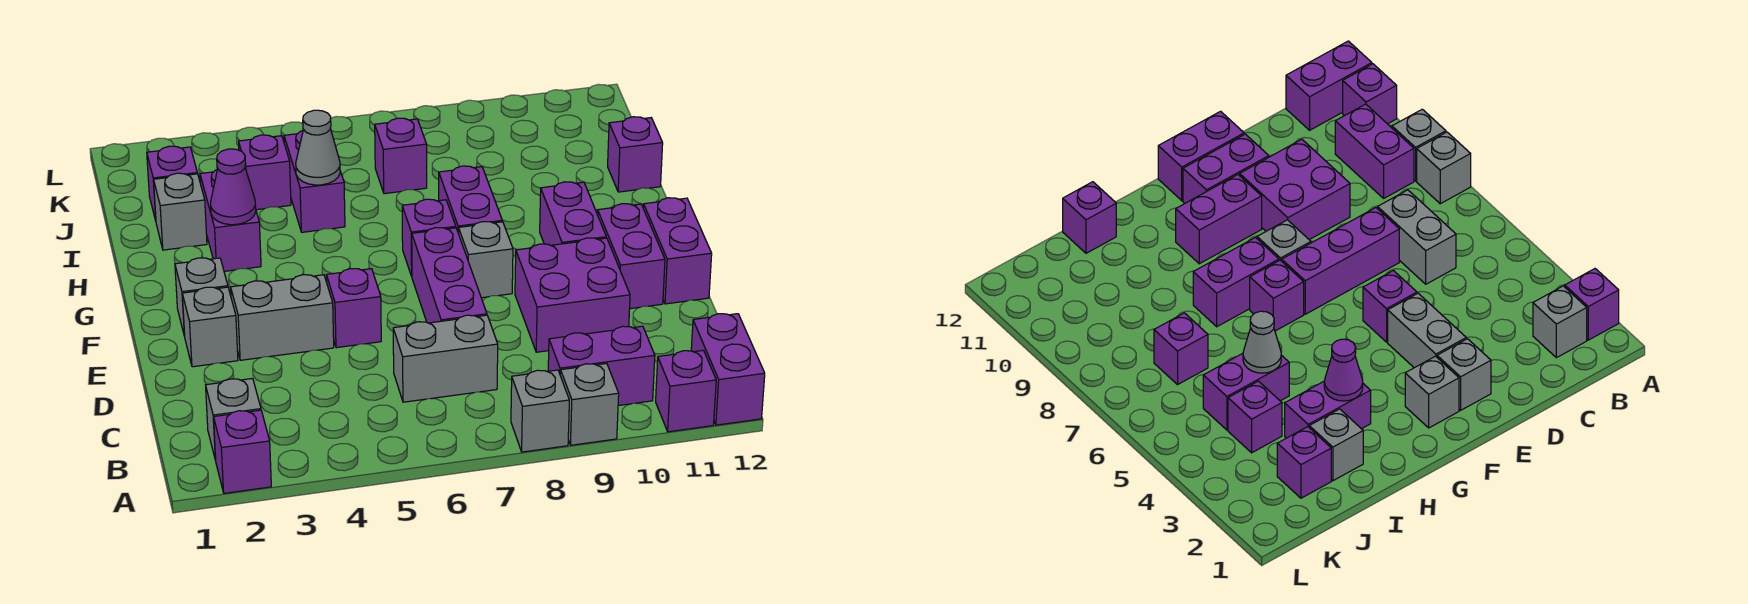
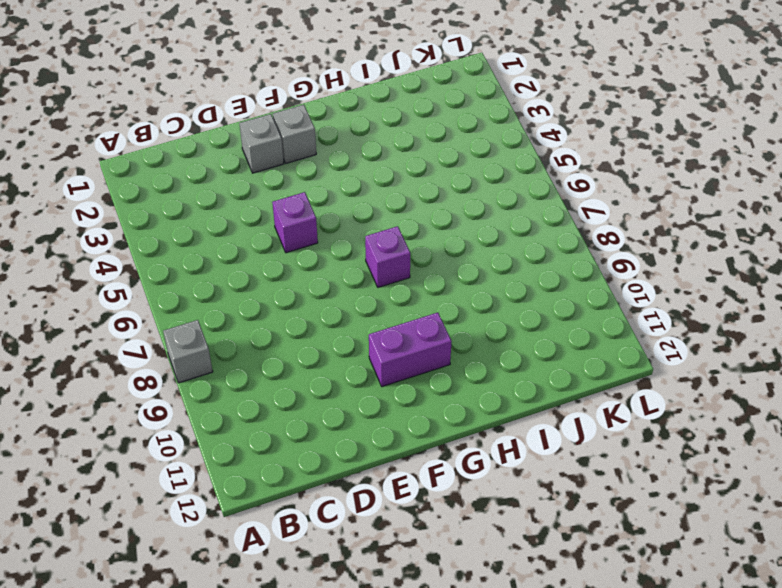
none -> purple 1x1 brick [214,410,271,493]
none -> grey 1x1 brick [560,363,619,445]
none -> purple 1x1 brick [656,350,716,432]

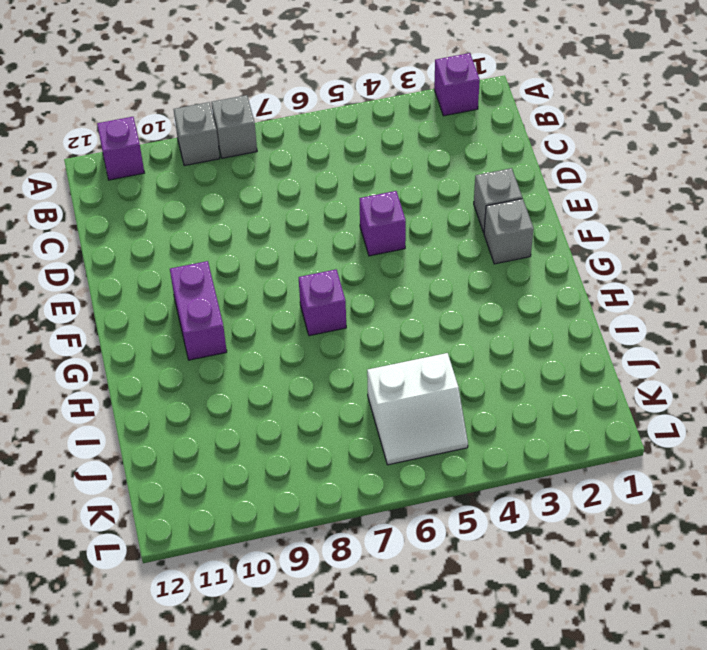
white 2x2 slope [367,353,468,465] -> purple 1x2 brick [284,131,345,232]
none -> purple 1x2 brick [691,314,765,425]
none -> grey 1x1 brick [206,378,261,460]
none -> purple 1x2 brick [548,326,655,406]

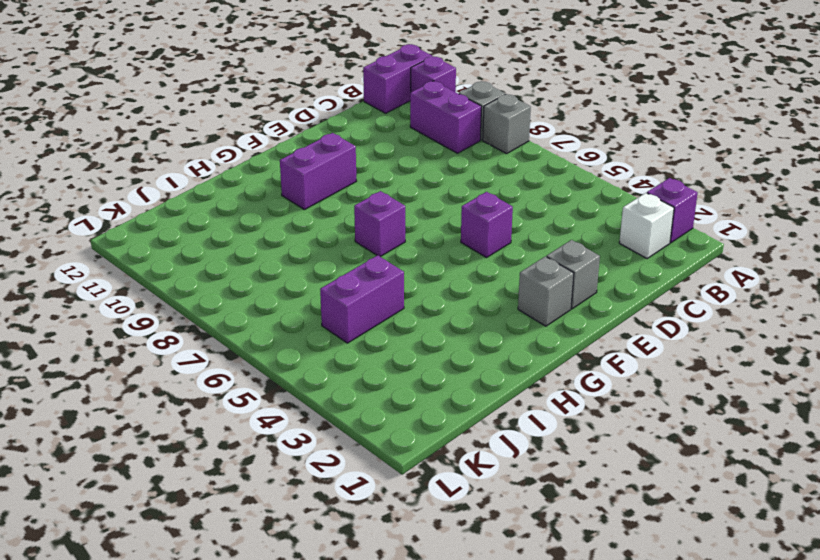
white 1x1 brick [619,193,674,258] -> grey 1x1 brick [206,378,261,460]
none -> grey 1x2 brick [393,315,498,402]
none -> purple 1x3 brick [412,228,487,323]
none -> purple 2x2 brick [515,238,630,352]

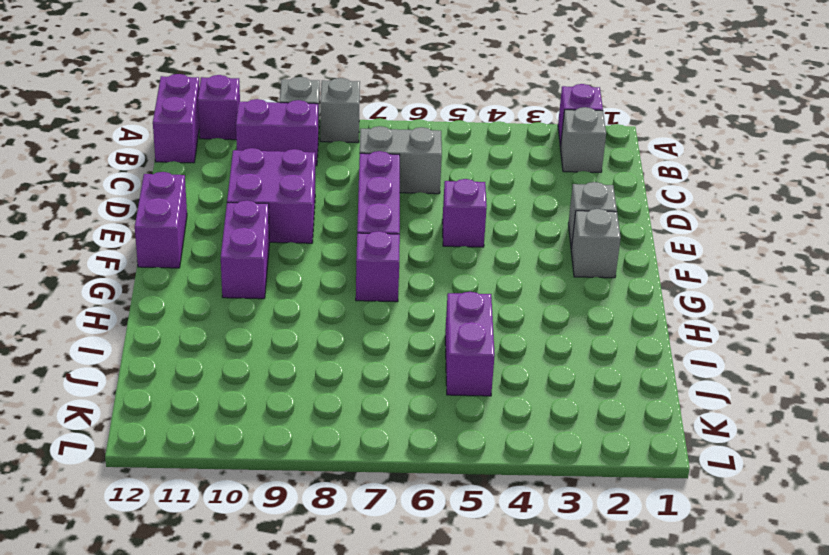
none -> grey 1x2 brick [231,275,334,360]
none -> purple 1x2 brick [597,204,665,309]
none -> grey 1x1 brick [459,222,513,298]

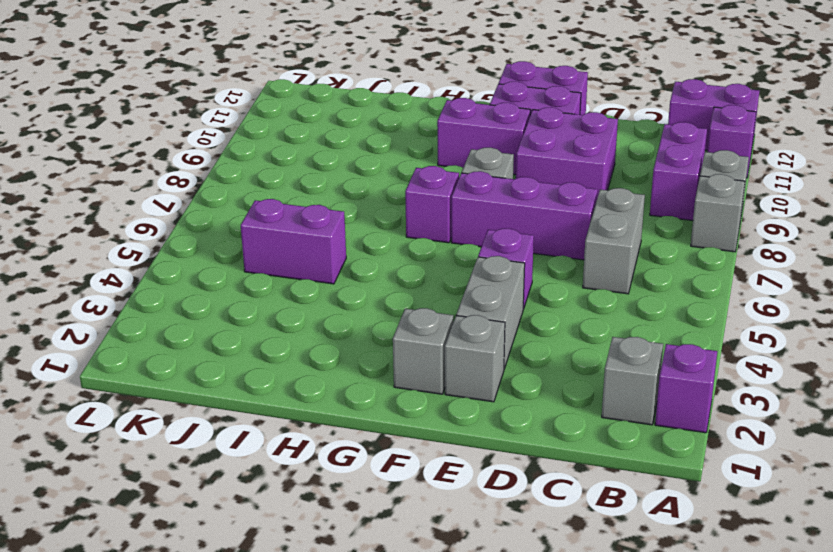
none -> purple 1x2 brick [439,166,502,234]
none -> purple 1x2 brick [200,170,261,271]
none -> grey 1x1 brick [154,173,207,250]

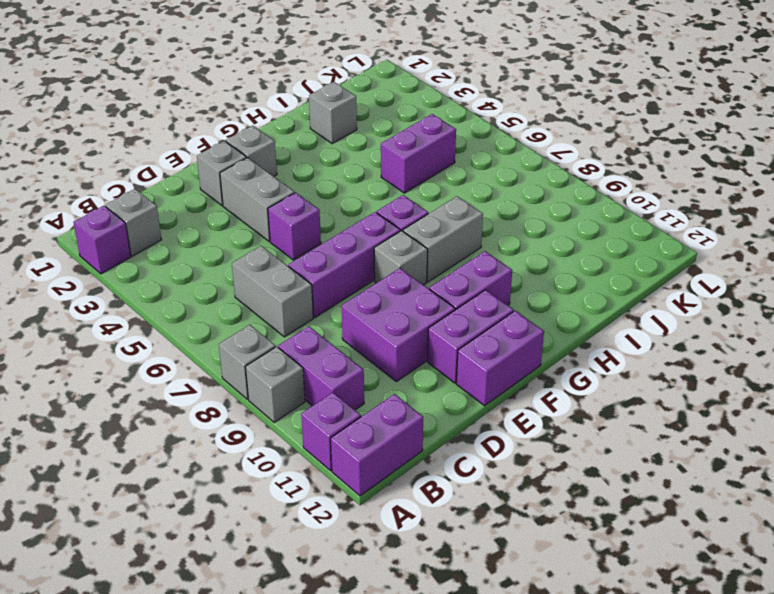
grey 1x2 brick [403,196,483,282] -> purple 1x2 brick [439,166,502,234]
none -> purple 1x2 brick [200,170,261,271]
none -> purple 1x1 brick [608,117,663,192]
none -> purple 1x1 brick [147,146,197,220]

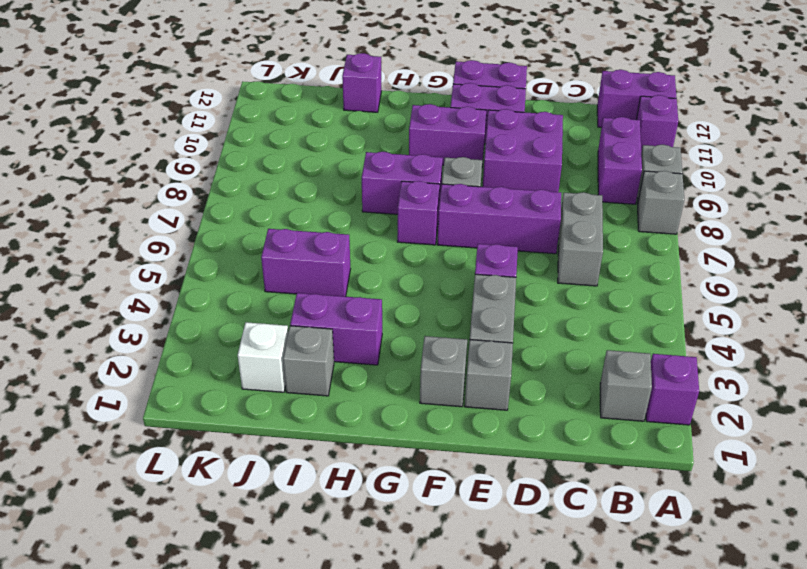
white 1x1 brick [238,322,288,392] -> purple 1x1 brick [147,146,197,220]
none -> purple 1x1 brick [239,135,291,210]
none -> purple 1x1 brick [375,118,427,194]
none -> purple 1x1 cone [211,149,256,225]

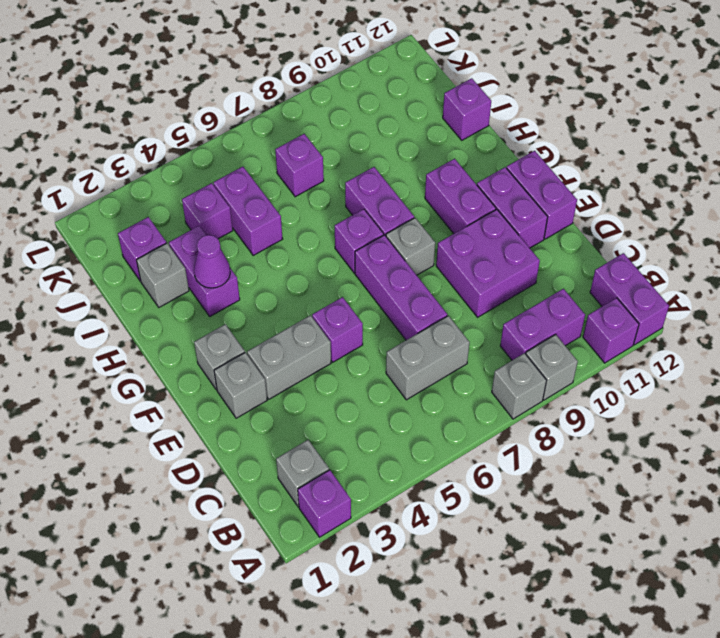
none -> grey 1x1 cone [296,110,340,185]

